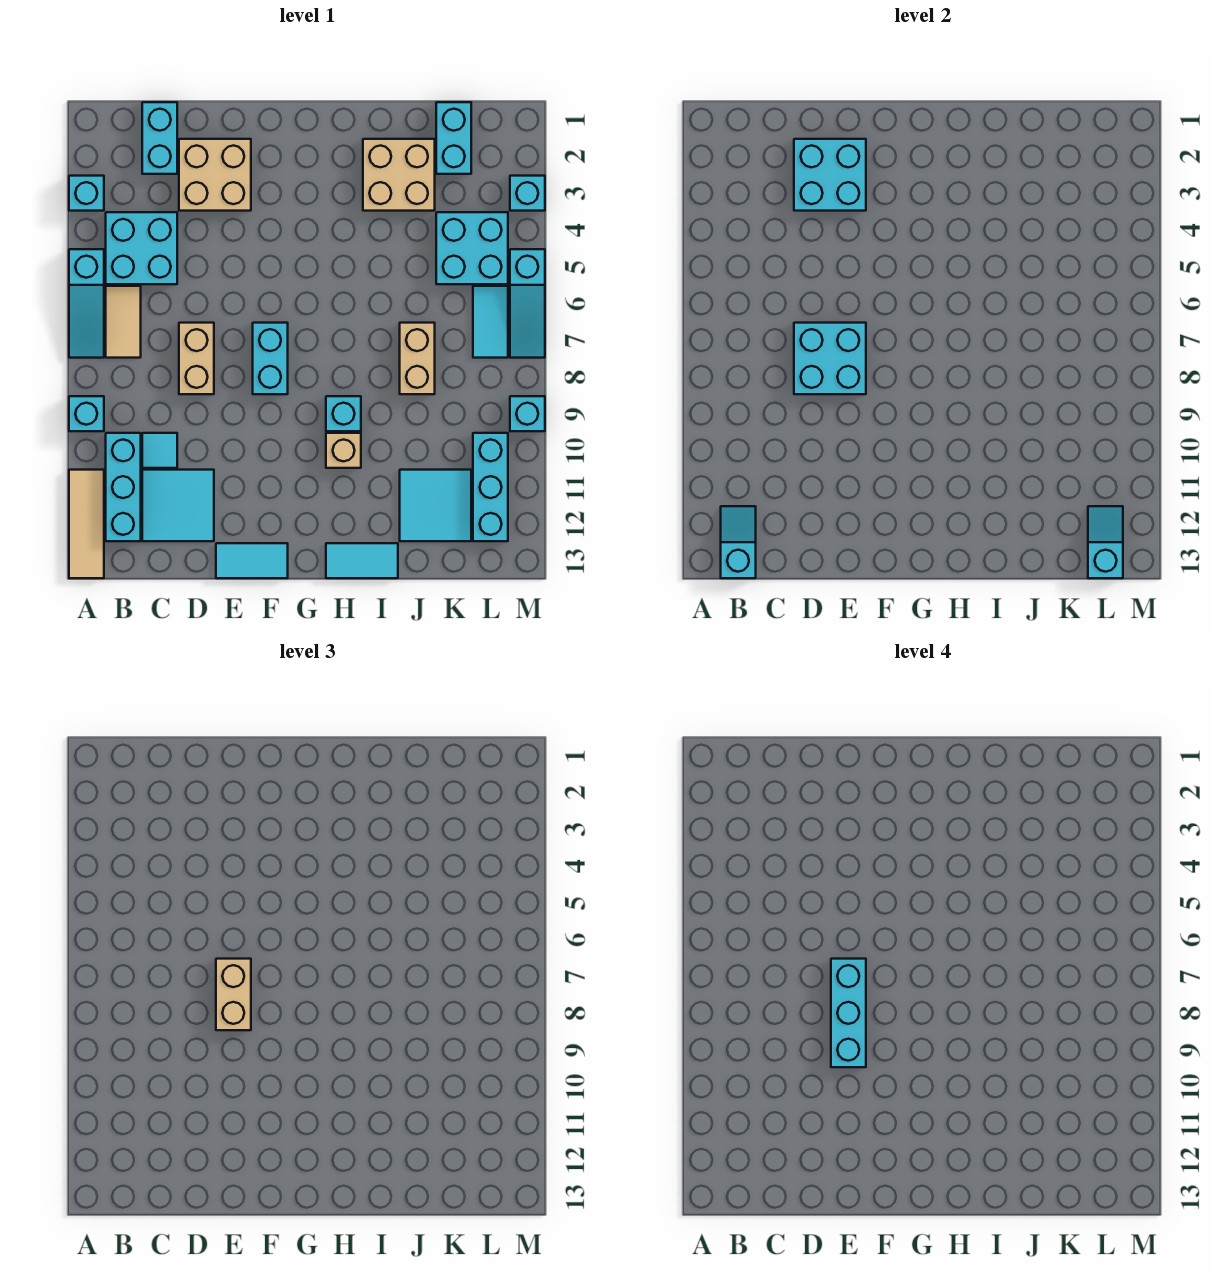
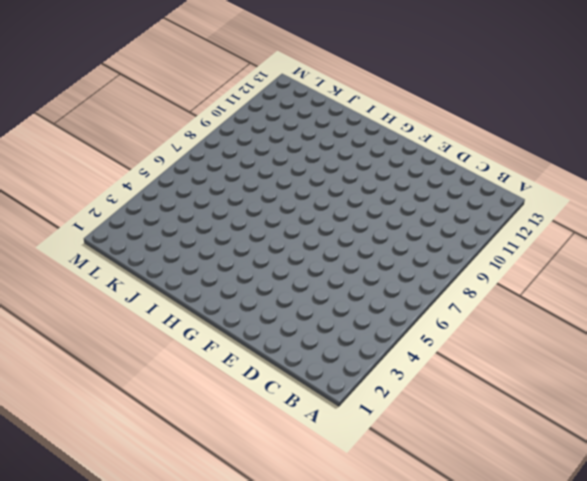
none -> cyan 1x1 brick [69,176,104,211]
none -> cyan 1x3 slope [69,249,104,358]
none -> cyan 1x1 brick [69,396,104,431]
none -> tan 1x3 tile [69,470,104,578]

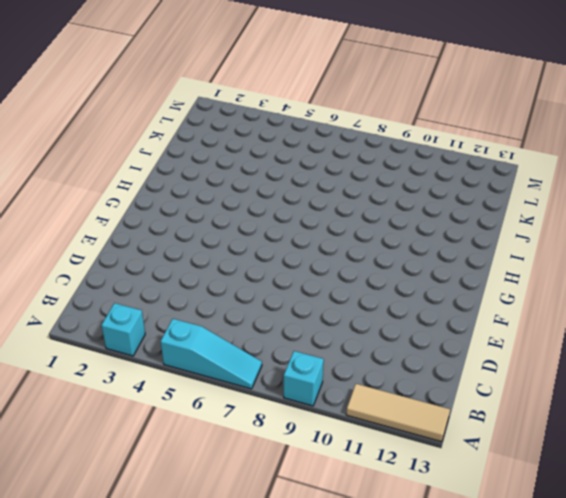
none -> cyan 2x2 brick [106,212,177,284]
none -> tan 1x2 tile [106,286,141,358]
none -> cyan 1x3 brick [106,433,141,541]
none -> cyan 1x2 brick [142,102,177,174]

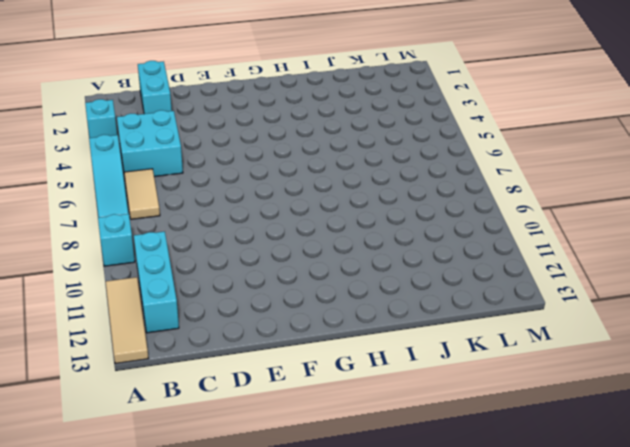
none -> cyan 1x1 tile [142,433,177,468]
none -> cyan 2x2 tile [142,470,214,541]
none -> tan 2x2 brick [179,139,251,211]
none -> tan 1x2 brick [179,323,214,394]

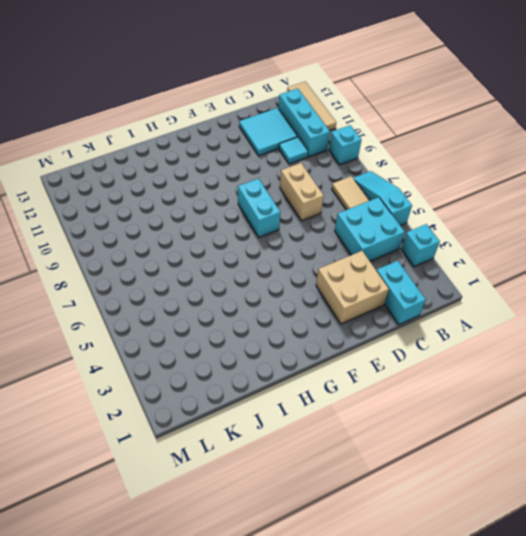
none -> cyan 1x2 tile [216,543,288,578]
none -> cyan 1x1 brick [326,396,361,431]
none -> tan 1x1 brick [326,433,361,468]
none -> cyan 1x2 tile [326,543,398,578]

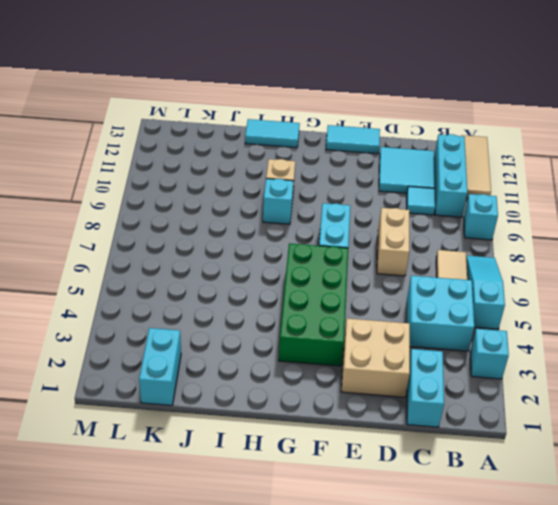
green 2x4 brick [279,244,348,366] -> none
none -> tan 2x2 brick [363,139,435,211]
none -> tan 1x2 brick [400,323,435,394]
none -> cyan 2x2 tile [400,470,471,541]
none -> cyan 2x2 brick [436,212,508,284]

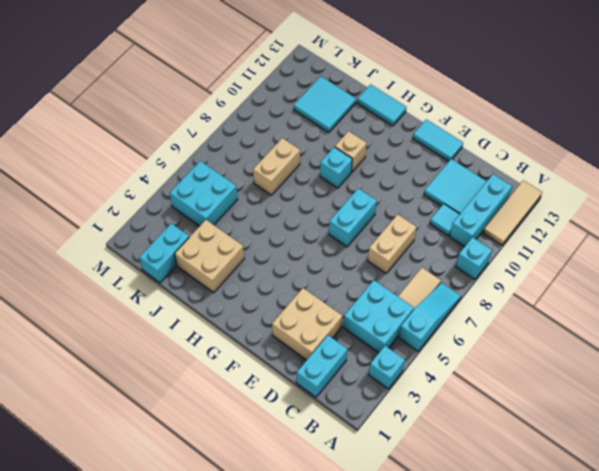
none -> cyan 1x2 tile [473,286,508,358]
none -> cyan 1x3 brick [473,433,508,541]
none -> cyan 1x1 brick [510,176,545,211]
none -> cyan 1x3 slope [510,249,545,358]

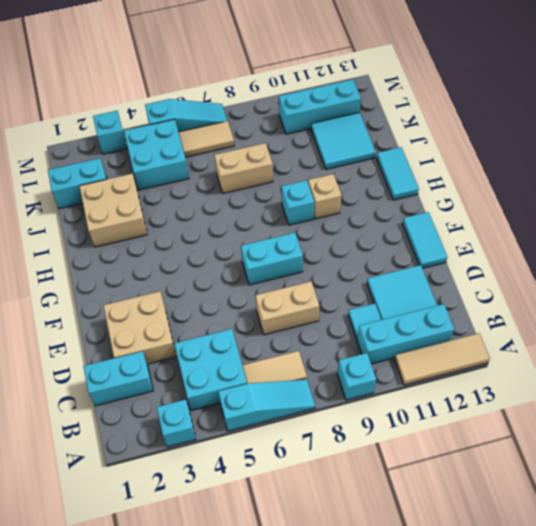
tan 1x2 tile [179,121,234,157] -> cyan 1x2 tile [473,286,508,358]
none -> cyan 1x1 brick [510,396,545,431]
none -> cyan 1x2 slope [721,506,756,578]
none -> cyan 2x2 brick [794,139,866,211]
none -> cyan 2x2 brick [794,323,866,394]

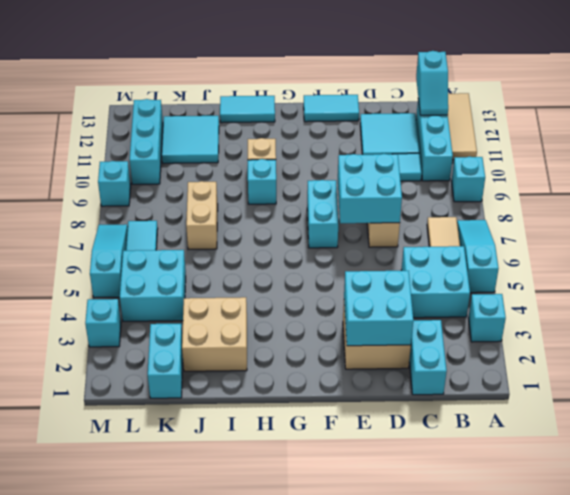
none -> cyan 1x2 slope [1088,506,1123,578]
none -> tan 1x2 brick [216,959,251,1030]
none -> cyan 1x3 brick [831,959,866,1067]

